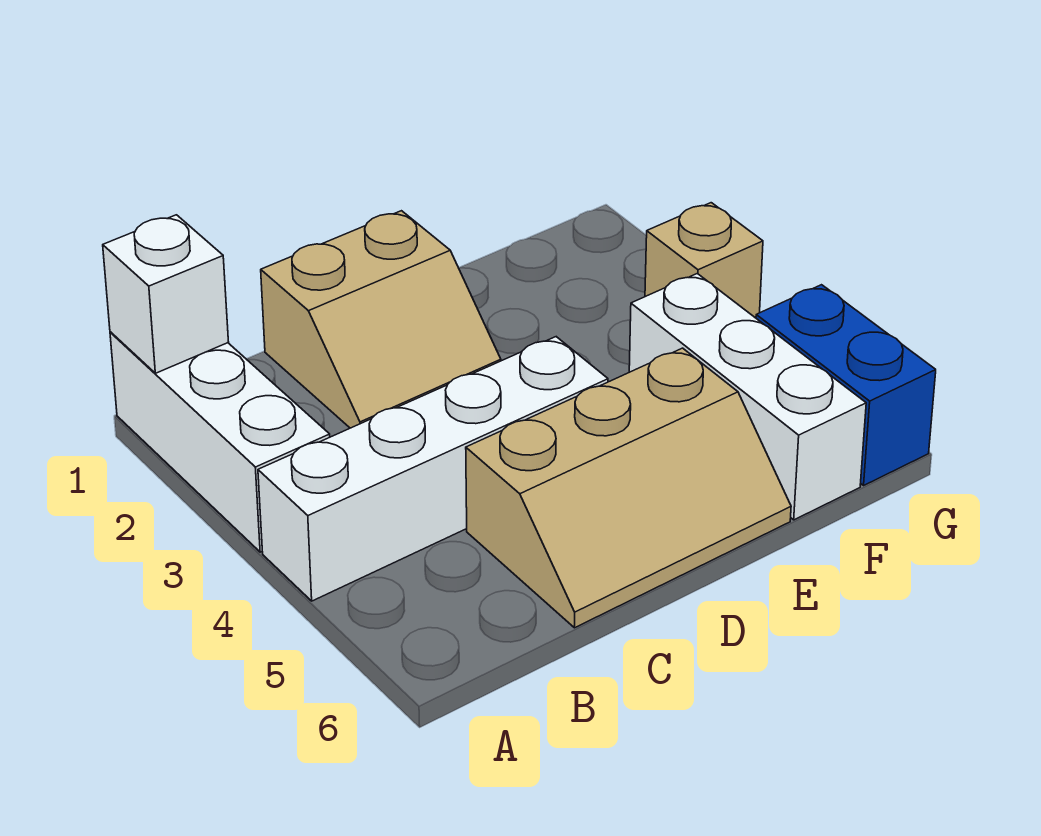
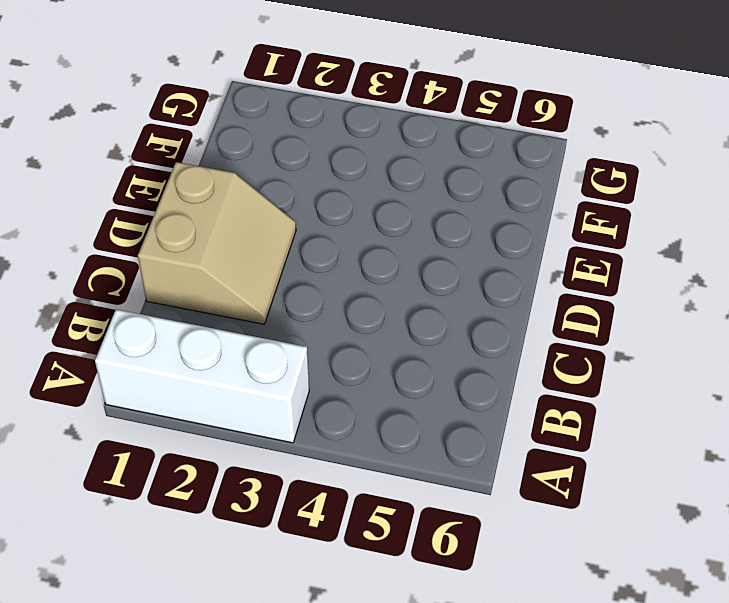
none -> white 1x4 brick [258,337,608,601]
none -> tan 2x3 slope [466,348,791,628]

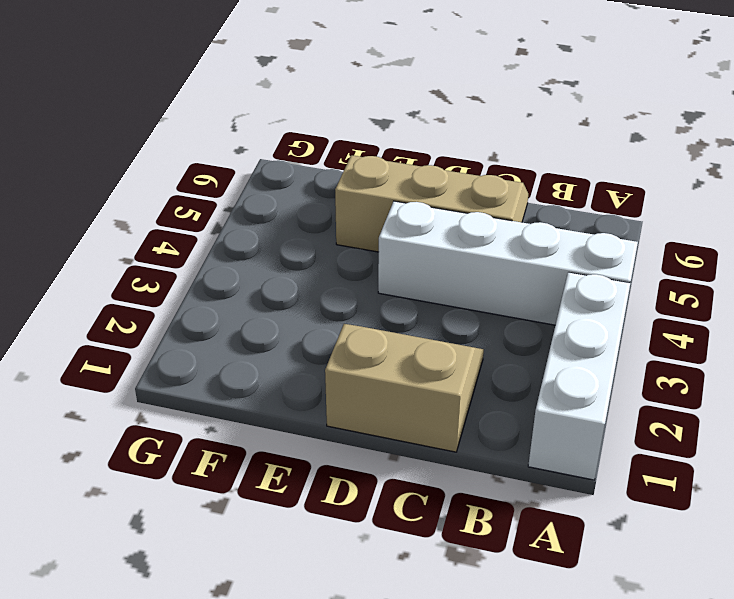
none -> white 1x3 brick [629,274,866,520]
none -> tan 1x1 brick [645,203,763,318]

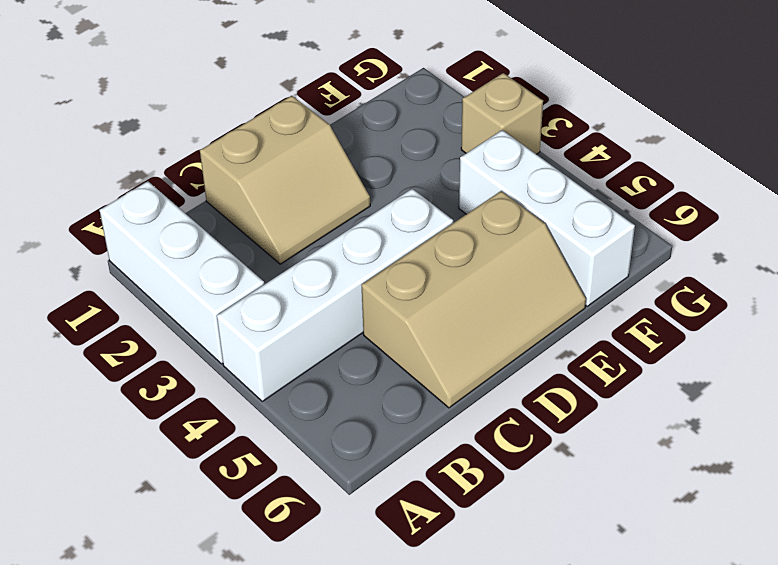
none -> blue 1x2 brick [756,285,936,485]
none -> white 1x1 brick [103,215,228,373]

